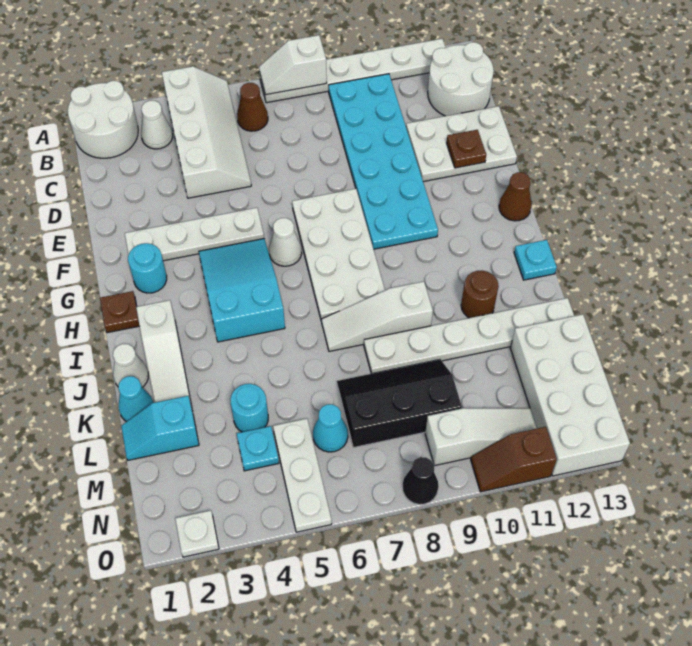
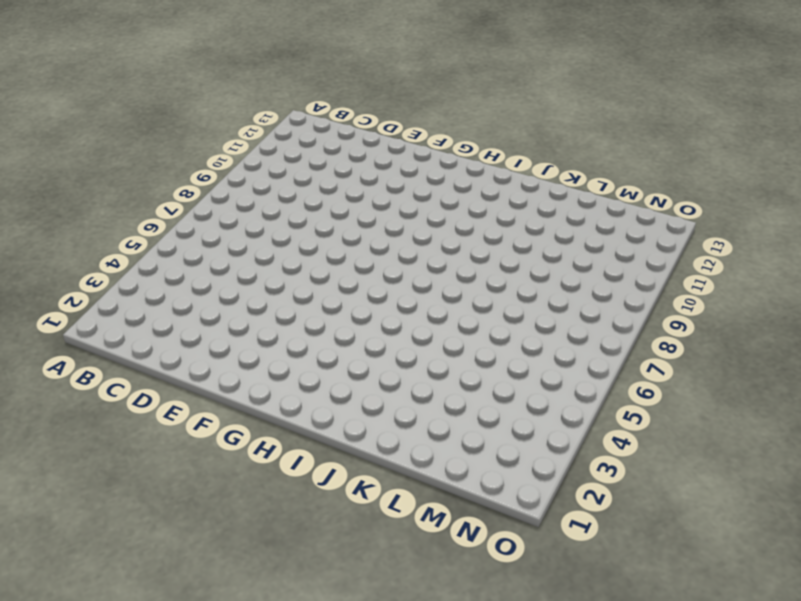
none -> white 2x2 round brick [68,81,138,158]
none -> white 2x4 slope [162,66,251,198]
none -> white 1x6 plate [260,39,446,103]
none -> white 1x1 cone [141,100,173,149]

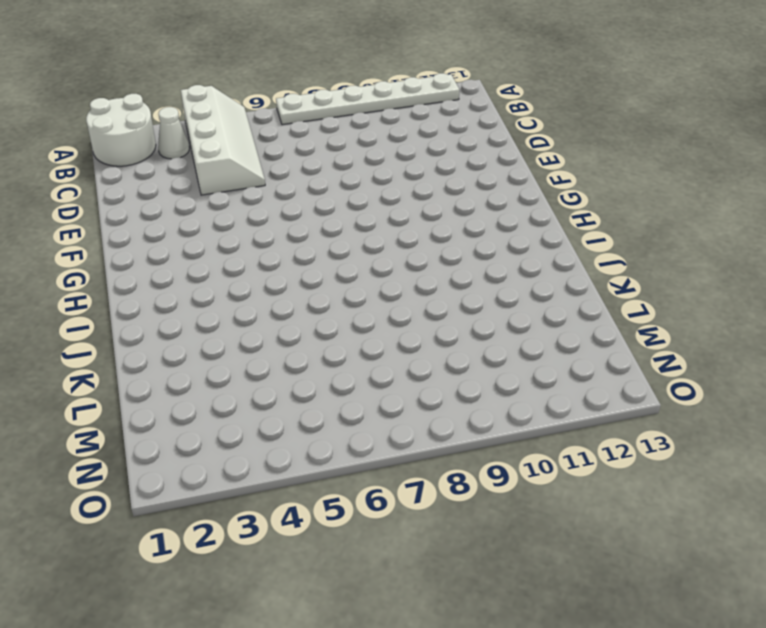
none -> brown 1x1 cone [237,83,268,131]
none -> cyan 2x6 plate [329,74,438,249]
none -> white 2x2 round brick [428,42,494,116]
none -> white 2x3 plate [406,106,517,182]

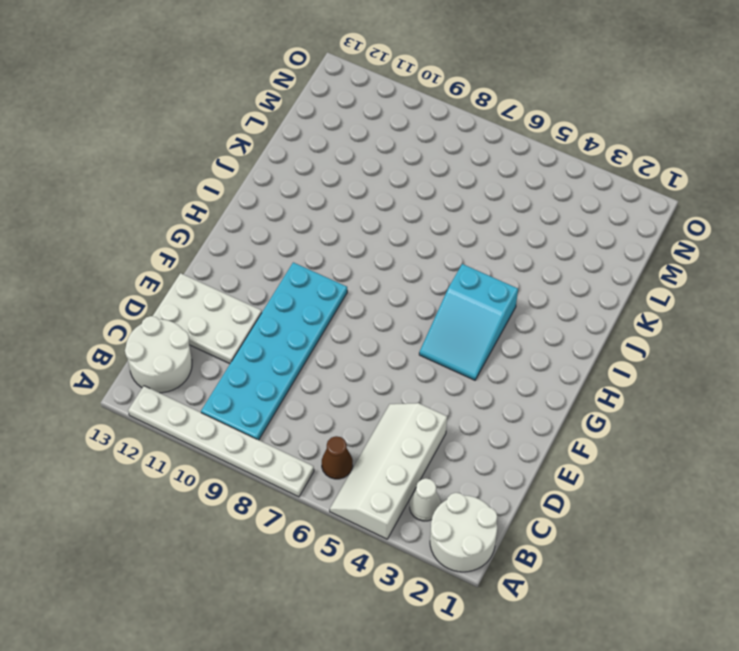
none -> white 1x4 plate [125,208,264,261]
none -> white 2x4 plate [292,189,385,321]
none -> cyan 1x1 round brick [128,243,167,293]
none -> white 1x1 cone [269,218,302,266]

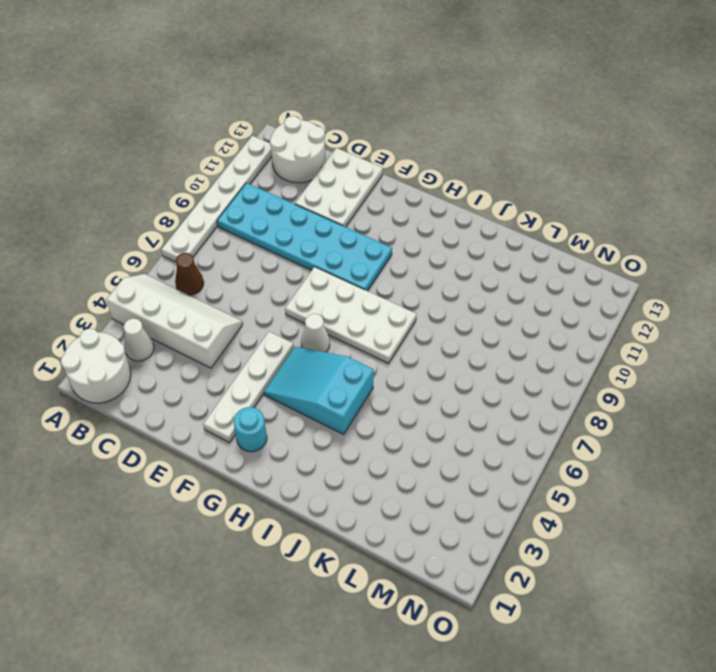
none -> brown 1x1 cone [499,172,532,221]
none -> brown 1x1 plate [100,291,139,333]
none -> white 1x3 slope [136,300,191,403]
none -> cyan 1x1 plate [514,240,557,280]

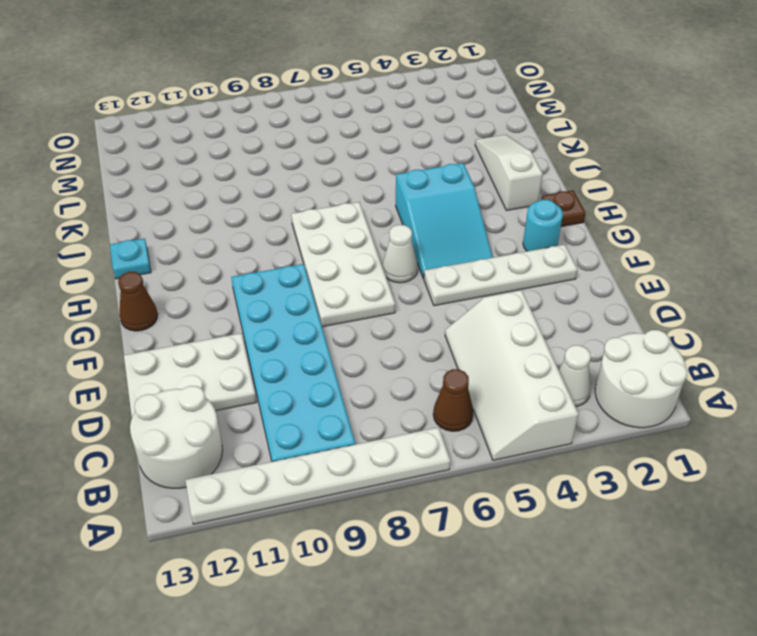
none -> white 1x1 cone [113,344,148,387]
none -> white 1x3 slope [321,281,433,351]
none -> brown 1x1 round brick [461,270,499,318]
none -> cyan 1x1 cone [118,376,153,422]

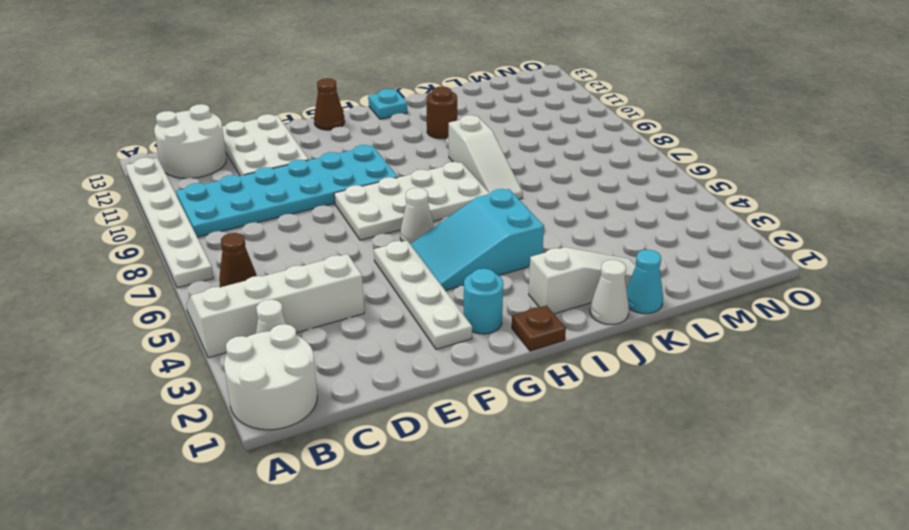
none -> white 1x6 plate [364,298,574,374]
none -> cyan 1x2 slope [121,396,199,460]
none -> cyan 1x1 round brick [230,384,268,432]
none -> black 2x3 slope [337,359,462,448]

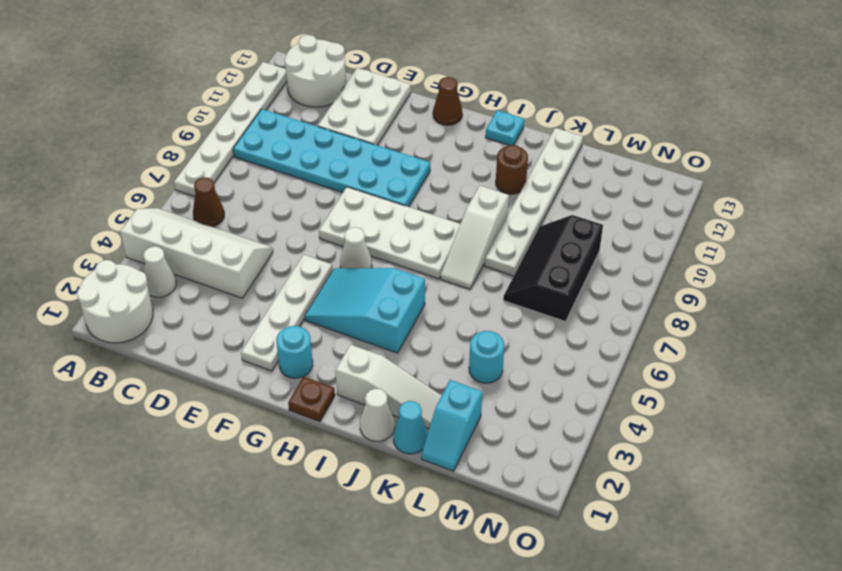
none -> white 2x4 brick [510,314,630,476]
none -> cyan 1x1 plate [237,426,279,471]
none -> white 1x3 plate [273,419,332,532]
none -> cyan 1x1 cone [313,404,348,452]

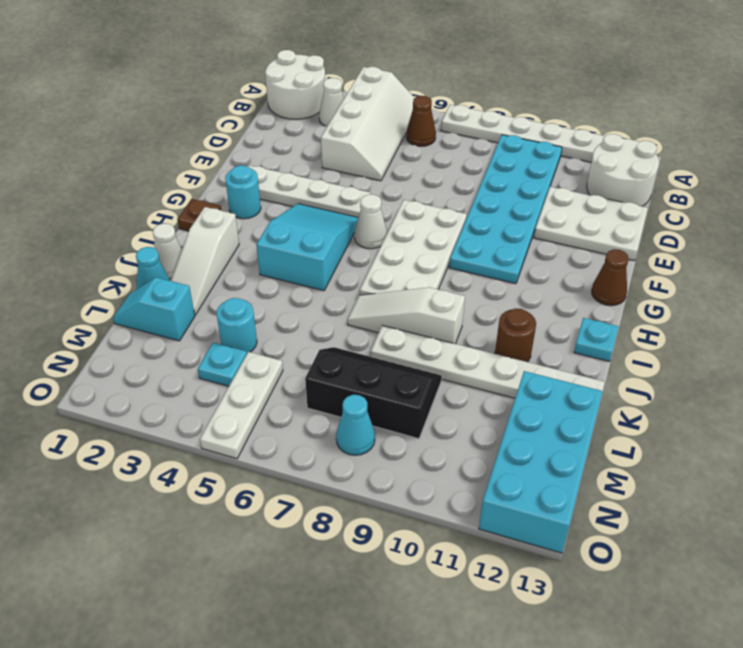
cyan 2x4 brick [479,371,603,553] -> white 2x4 brick [510,314,630,476]
cyan 1x1 cone [336,395,375,455] -> cyan 1x1 cone moved to [313,404,348,452]
none -> white 1x3 slope [425,408,537,466]
none -> white 1x1 plate [175,510,219,557]
none -> black 1x1 cone [402,457,439,504]
none -> brown 1x2 slope [471,427,557,492]

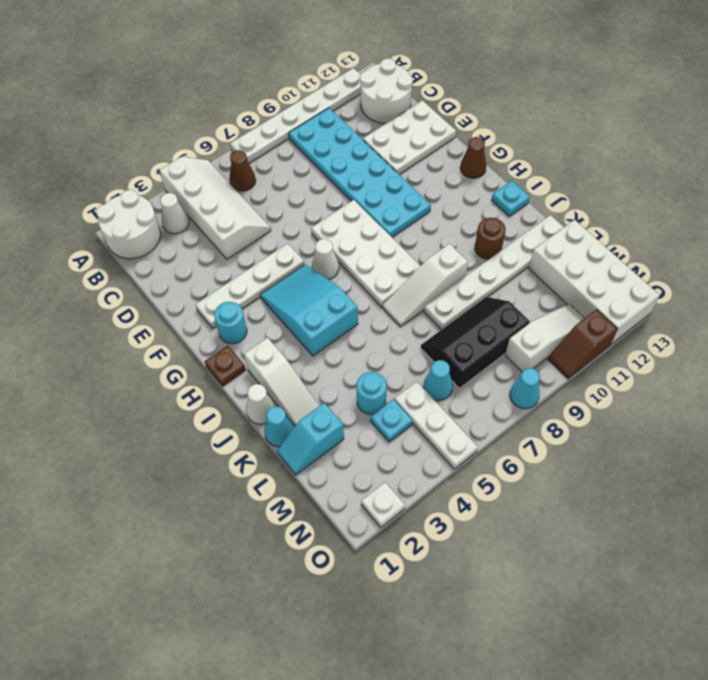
cyan 1x1 cone [510,368,540,409] -> black 1x1 cone [402,457,439,504]
none -> white 1x2 slope [259,35,327,95]
none -> brown 1x1 plate [447,130,486,168]

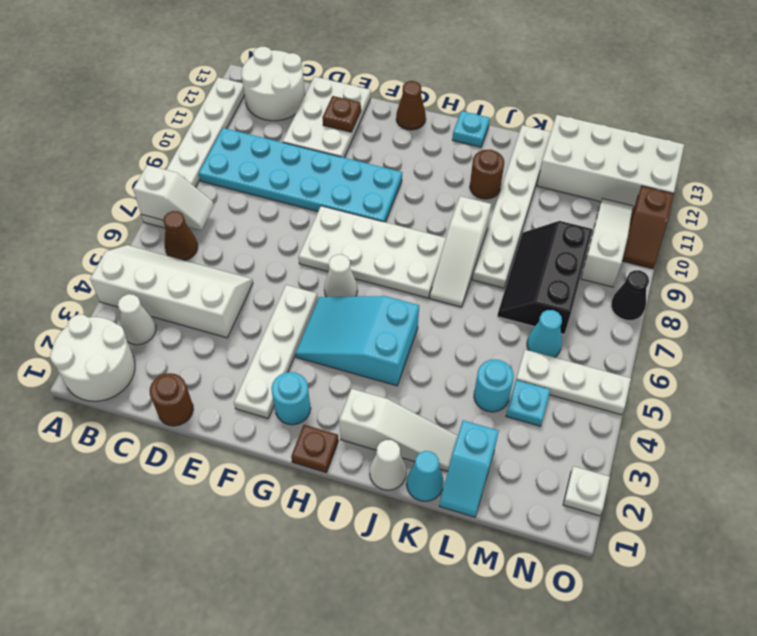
white 1x2 slope [133,165,214,230] -> white 1x2 slope turned to [259,35,327,95]
brown 1x1 round brick [150,373,193,426] -> none

